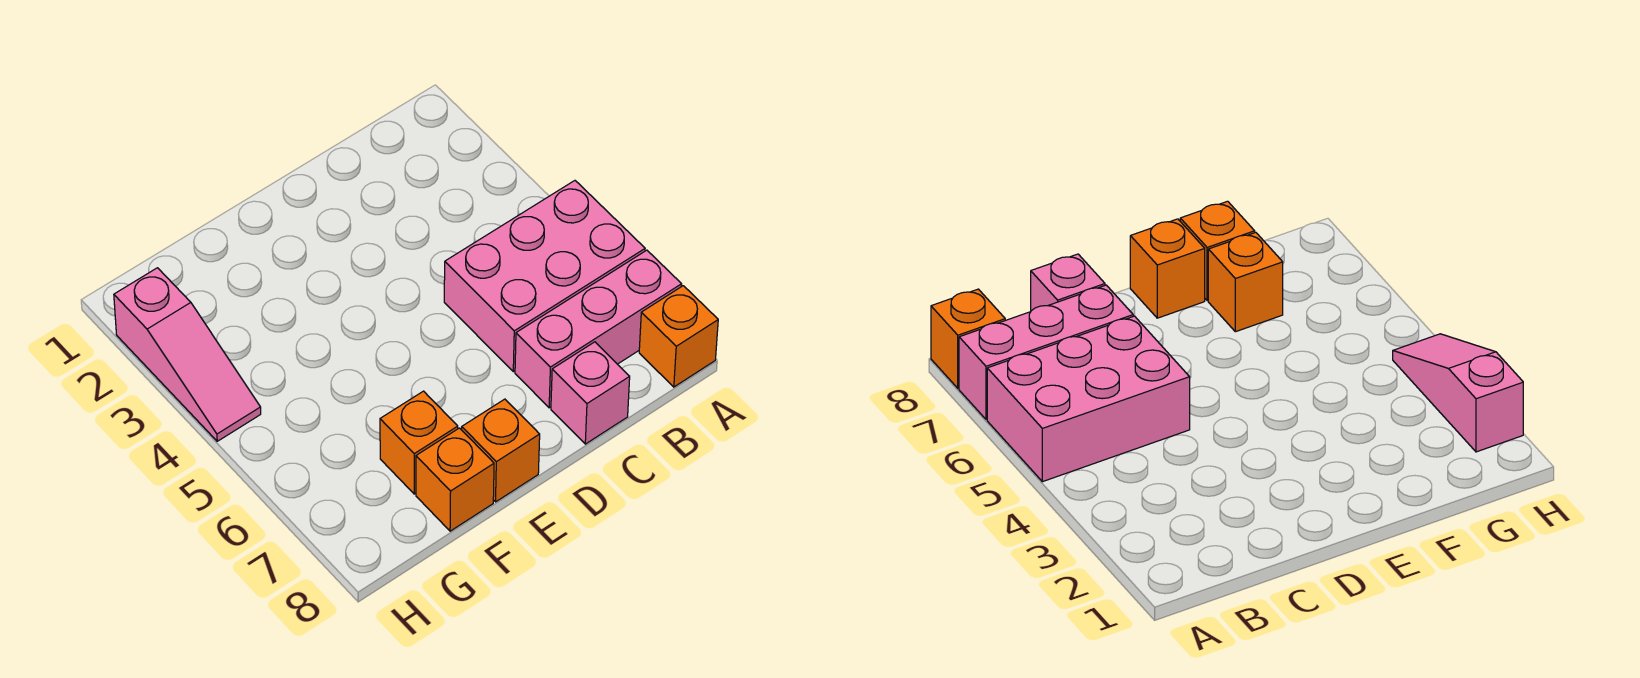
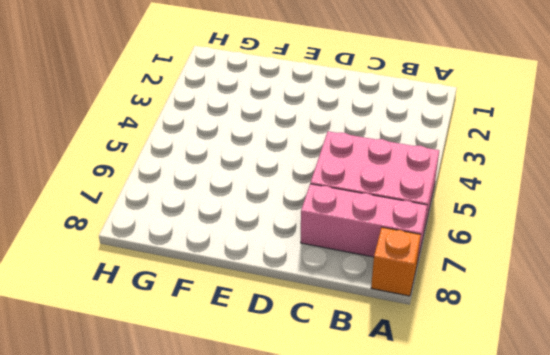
none -> pink 1x1 brick [551,342,630,444]
none -> orange 1x1 brick [462,399,540,502]

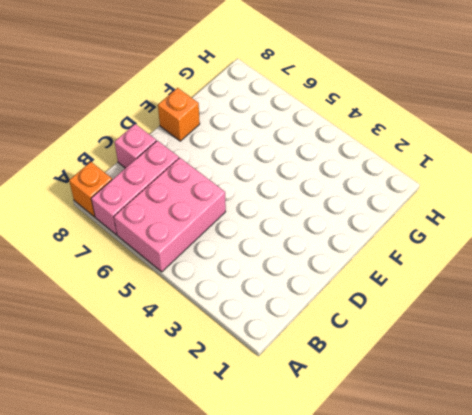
none -> orange 1x1 brick [380,391,458,494]
none -> orange 1x1 brick [416,428,494,531]

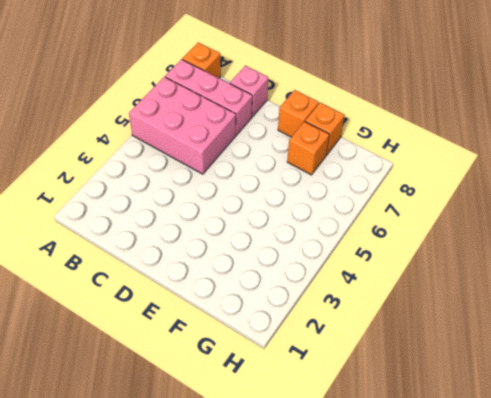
none -> pink 1x3 slope [114,268,261,441]

